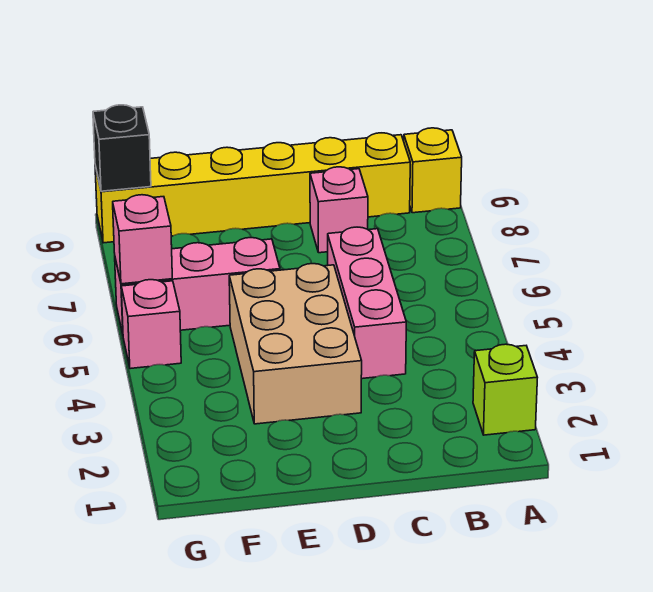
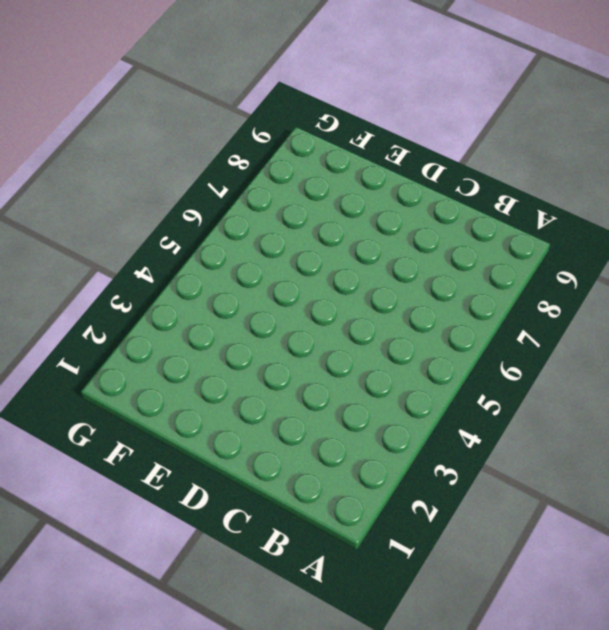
none -> lime 1x1 brick [473,344,538,435]
none -> yellow 1x1 brick [404,128,462,213]

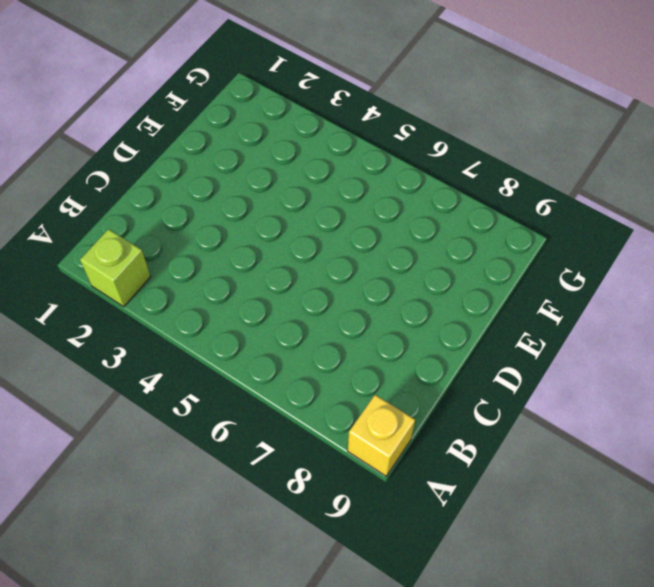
none -> yellow 1x6 brick [95,133,410,243]
none -> pink 1x3 brick [328,227,406,379]

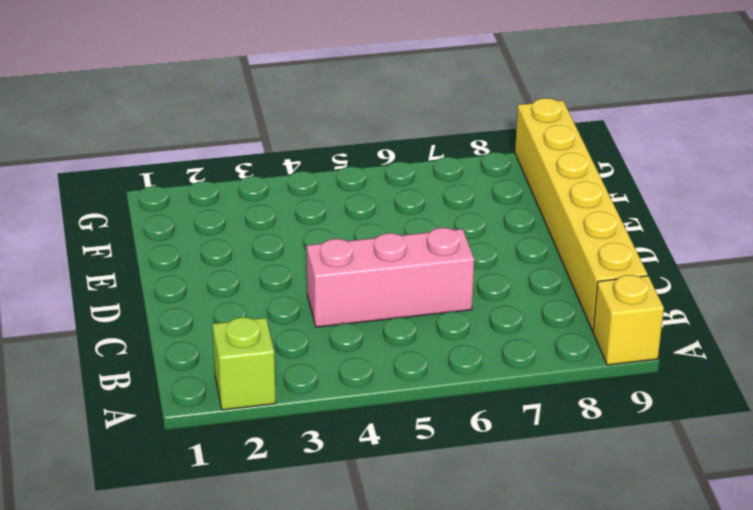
none -> pink 1x1 brick [310,167,368,253]
none -> tan 2x3 brick [229,264,362,424]

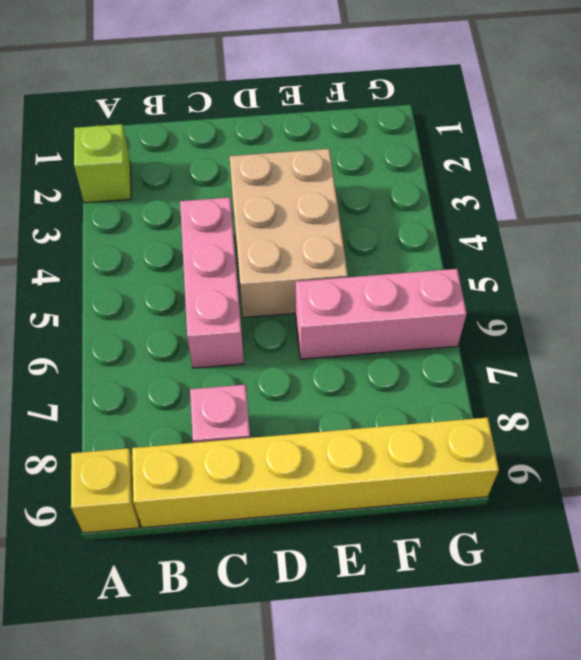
none -> pink 1x1 brick [121,280,181,369]
none -> pink 1x1 brick [113,195,172,284]

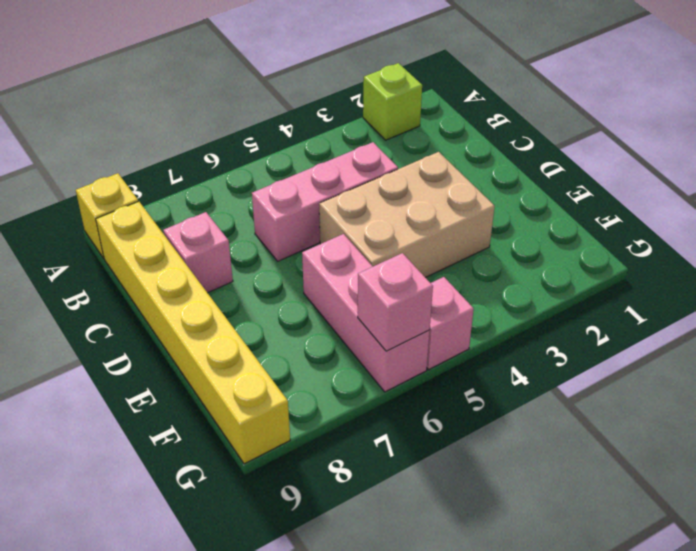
none -> black 1x1 brick [93,105,151,191]

